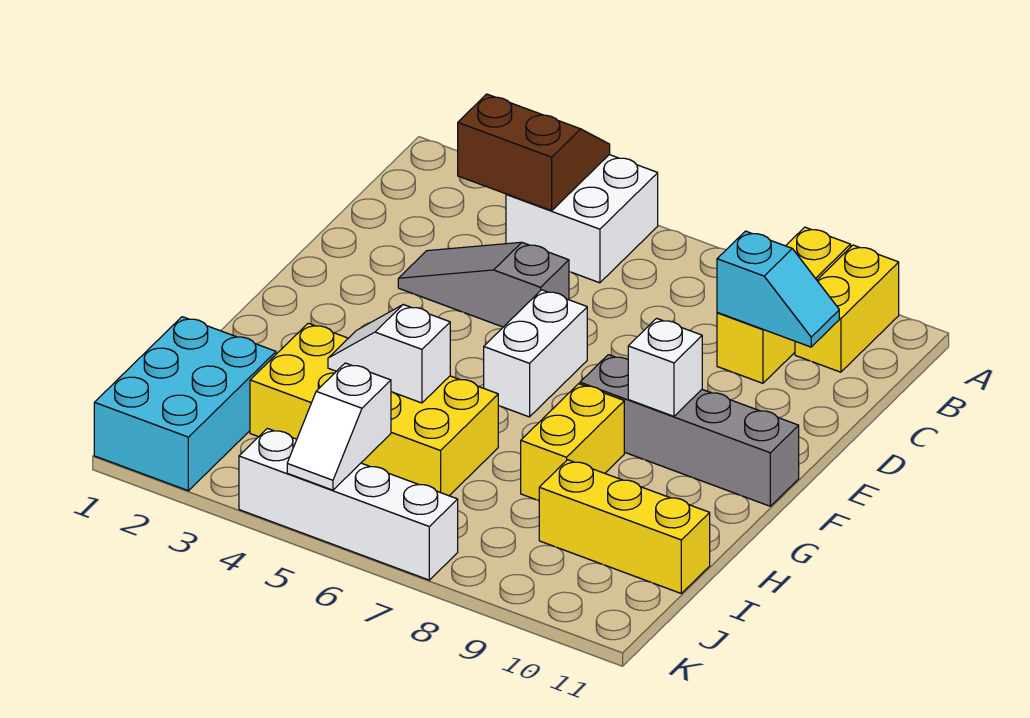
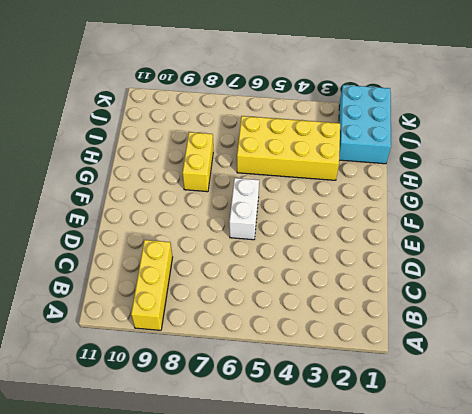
none -> white 2x2 brick [506,155,658,283]
none -> yellow 1x2 brick [795,245,899,372]
none -> grey 1x3 slope [398,242,569,327]

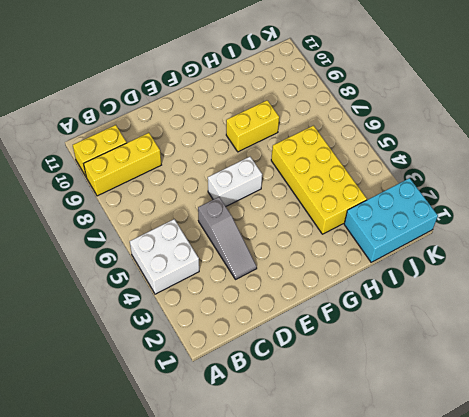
none -> grey 1x4 brick [580,355,799,506]
none -> yellow 1x3 brick [539,460,710,593]
none -> white 1x4 brick [239,428,458,580]

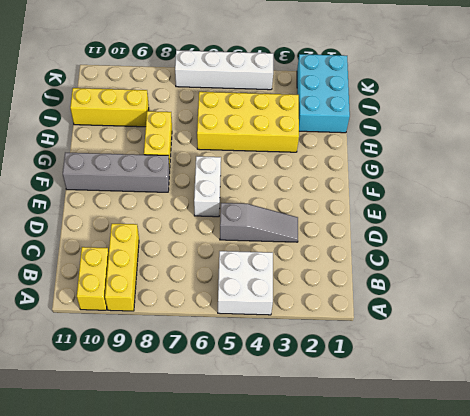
none -> brown 2x2 slope [458,94,610,211]
none -> cyan 1x2 slope [717,231,839,347]
none -> white 1x1 brick [628,318,702,416]

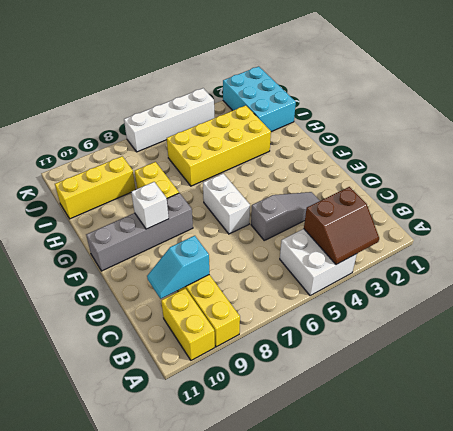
none -> white 1x2 slope [328,305,450,403]
none -> white 1x2 slope [287,363,391,490]

